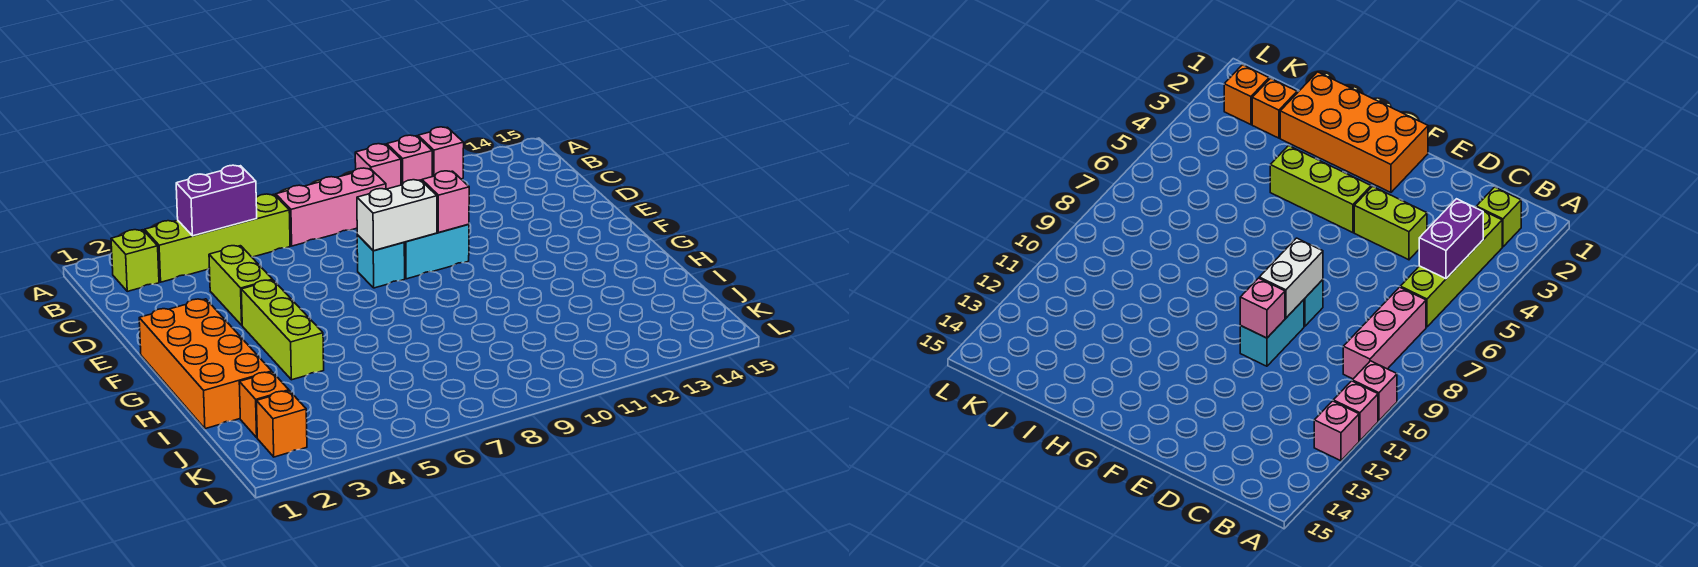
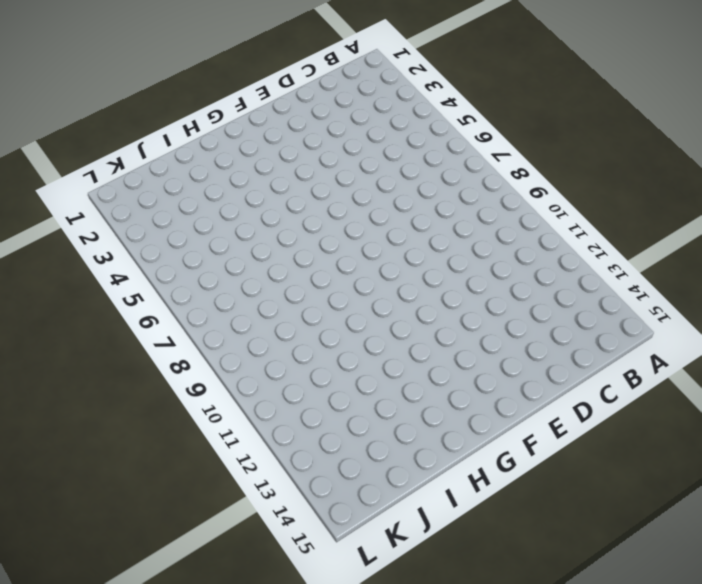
none -> pink 1x1 brick [355,144,401,189]
none -> pink 1x1 brick [387,135,432,185]
none -> pink 1x1 brick [418,127,464,179]

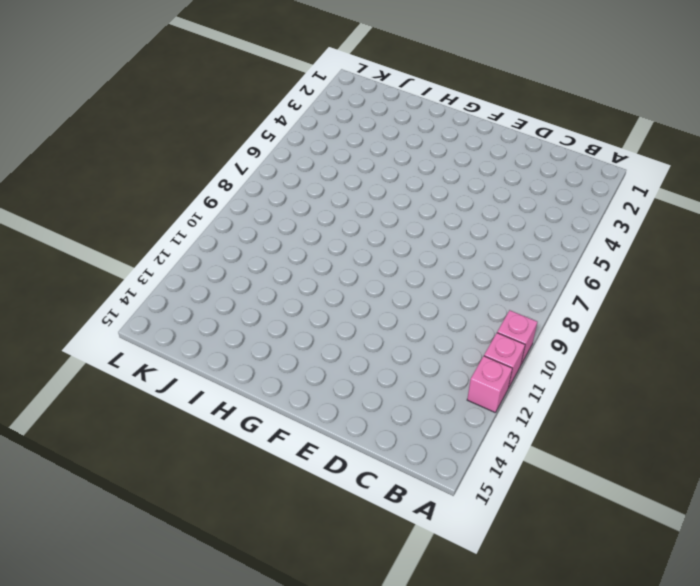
none -> lime 1x1 brick [111,230,159,291]
none -> lime 1x4 brick [145,194,290,282]
none -> pink 1x3 brick [276,168,386,246]

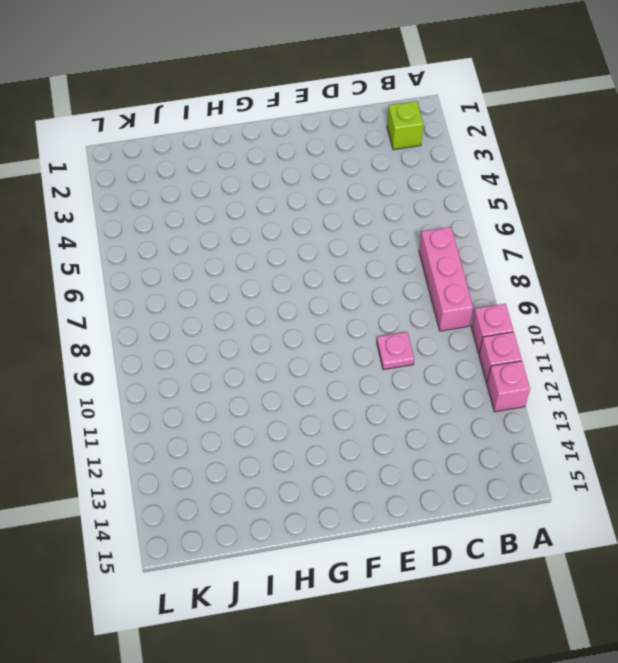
pink 1x1 plate [377,332,414,370] -> none
none -> lime 1x4 brick [145,194,290,282]
none -> lime 1x2 brick [209,246,273,325]
none -> cyan 1x1 brick [357,235,405,288]

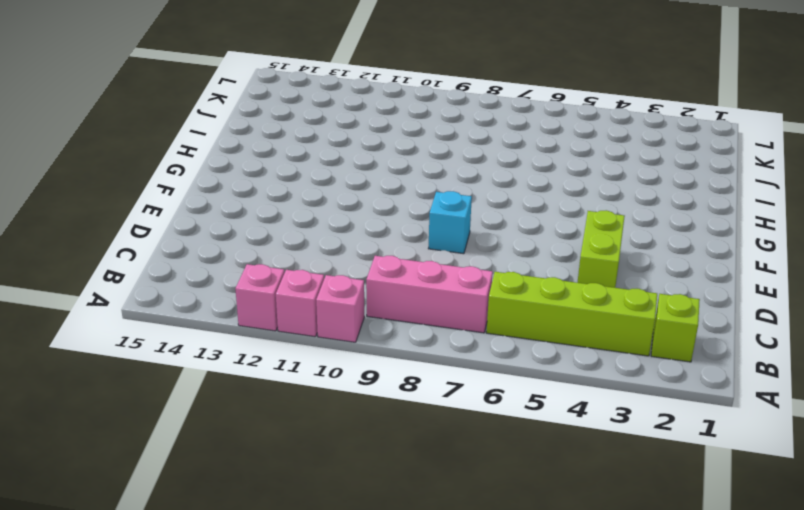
none -> cyan 1x2 brick [404,224,469,279]
none -> orange 2x4 brick [139,299,272,429]
none -> lime 1x3 brick [241,280,324,380]

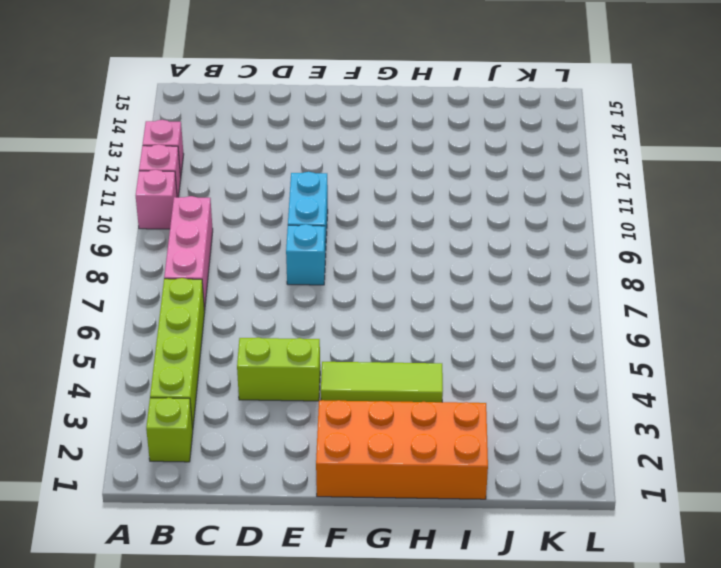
lime 1x3 tile [321,362,443,402] -> lime 1x3 brick [241,280,324,380]
none -> orange 1x1 brick [239,372,289,437]
none -> orange 1x1 brick [256,391,307,457]
none -> purple 1x2 brick [176,165,257,236]

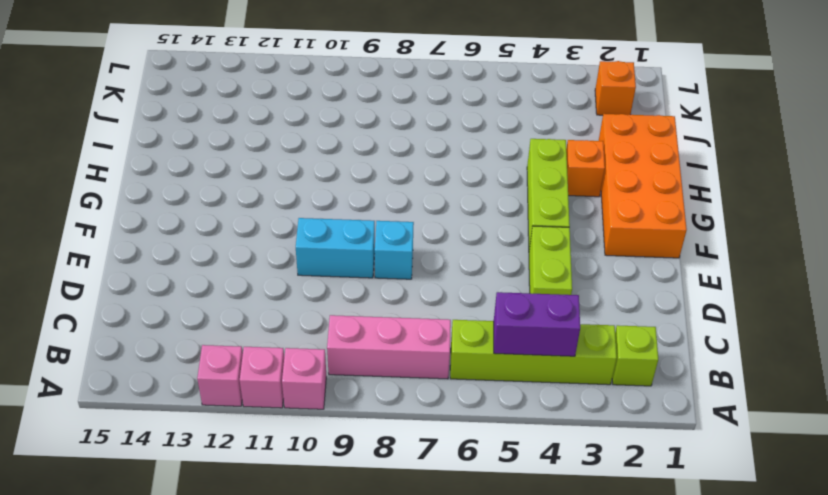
orange 1x1 brick [566,140,605,197] -> orange 1x1 brick moved to [239,372,289,437]
none -> white 1x2 brick [357,180,437,251]
none -> pink 1x1 brick [422,171,469,233]

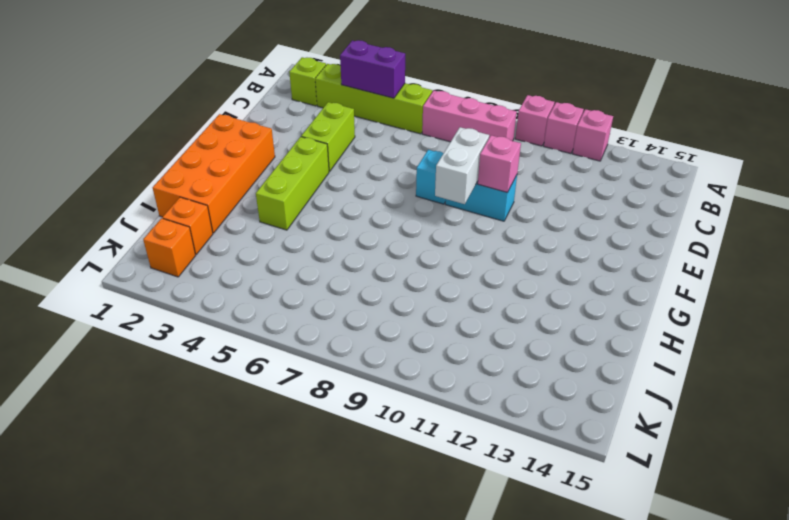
white 1x2 brick [435,127,489,204] -> white 1x2 brick turned to [357,180,437,251]

